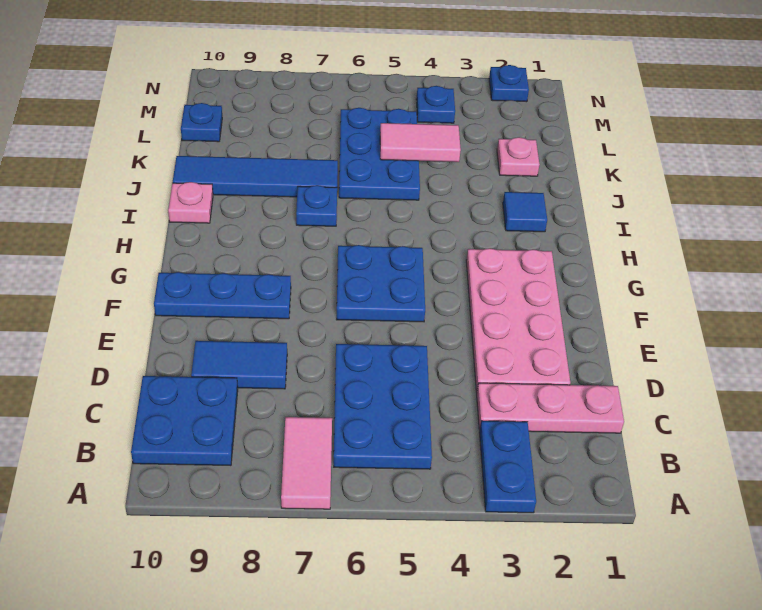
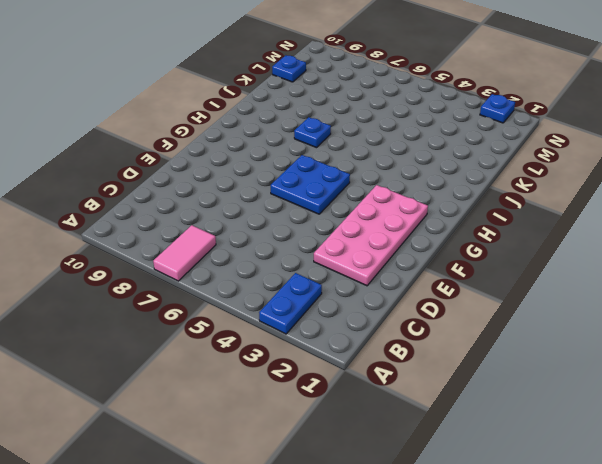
none -> blue 2x3 plate [334,344,432,469]
none -> blue 2x2 plate [131,376,238,465]
none -> pink 1x3 plate [477,383,624,433]

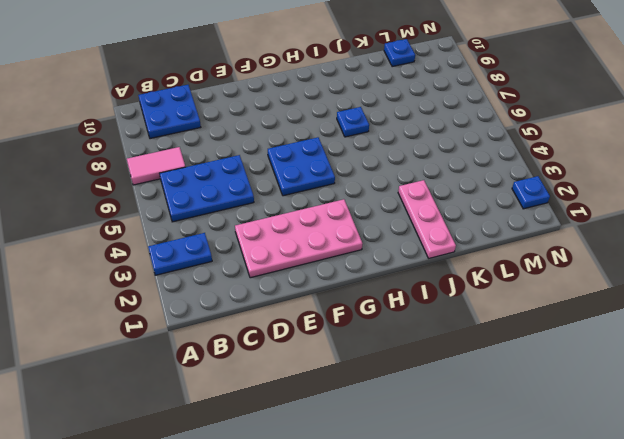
pink 1x3 plate [398,180,456,258] -> pink 1x3 plate moved to [477,383,624,433]
none -> blue 1x2 tile [191,341,287,389]
none -> blue 1x3 plate [154,272,291,319]
none -> blue 1x1 tile [503,192,547,232]

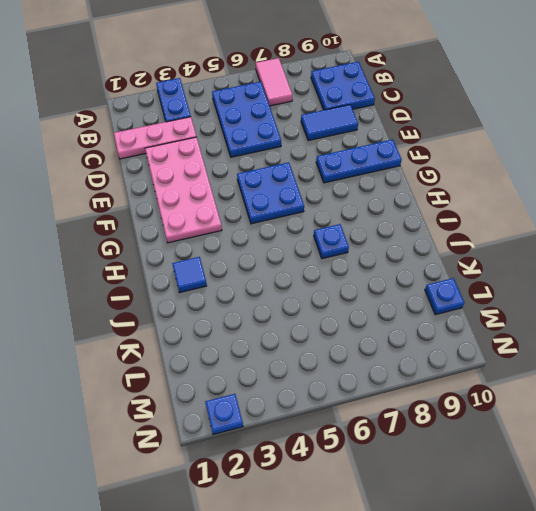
none -> pink 1x1 plate [168,182,213,223]
none -> blue 2x3 plate [339,108,420,200]
none -> blue 1x4 tile [173,156,338,197]

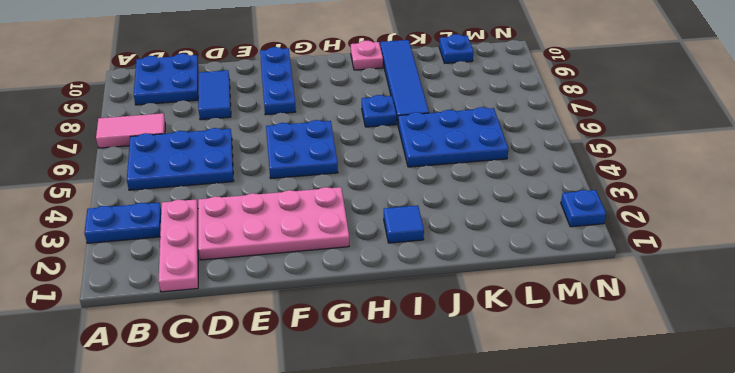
none -> pink 1x1 plate [497,137,540,176]
none -> blue 1x1 plate [416,86,455,123]
none -> pink 1x2 tile [380,123,461,162]

